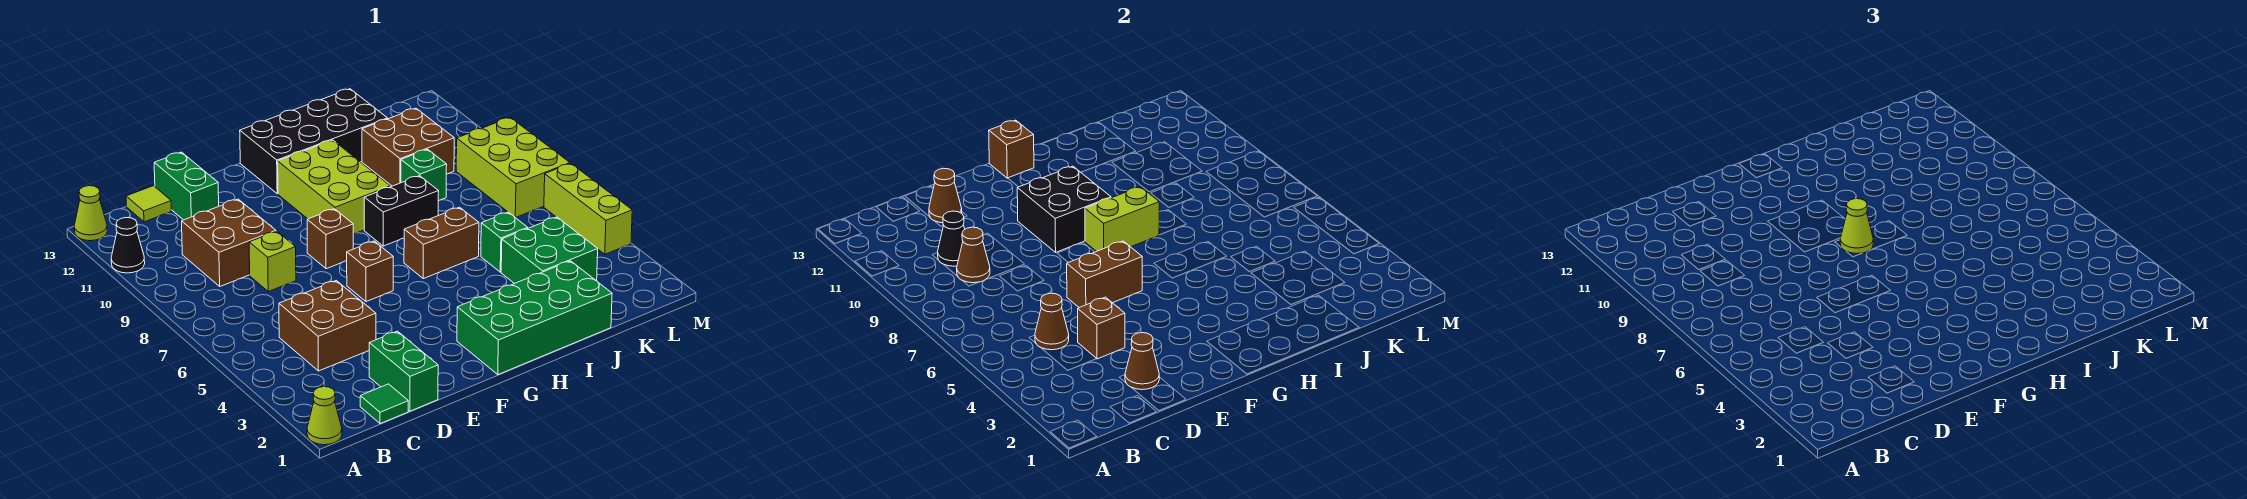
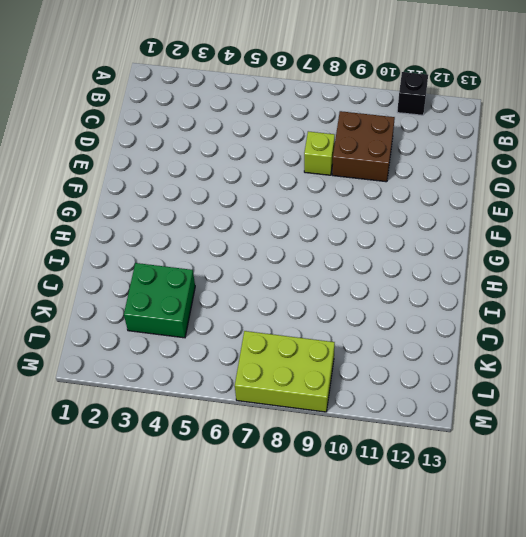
black 1x1 brick [397,72,428,115] -> black 1x1 cone [111,218,145,273]
none -> lime 1x1 cone [307,387,342,445]
none -> lime 1x1 cone [74,186,107,241]
none -> green 1x1 tile [360,384,408,424]
none -> brown 2x2 brick [279,281,376,371]

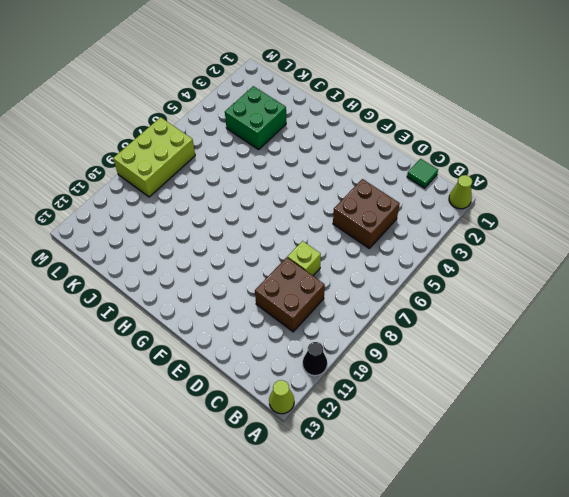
none -> lime 1x1 tile [126,186,171,222]
none -> green 1x2 brick [369,331,438,411]
none -> green 1x2 brick [154,152,219,220]
none -> brown 1x1 brick [347,241,393,302]

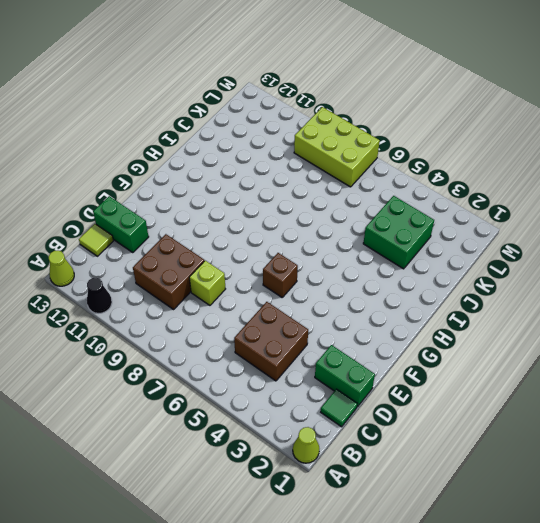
none -> brown 1x1 brick [307,209,353,269]
none -> green 2x4 brick [457,261,612,375]
none -> lime 2x3 brick [278,140,390,234]
none -> black 2x4 brick [240,89,388,194]

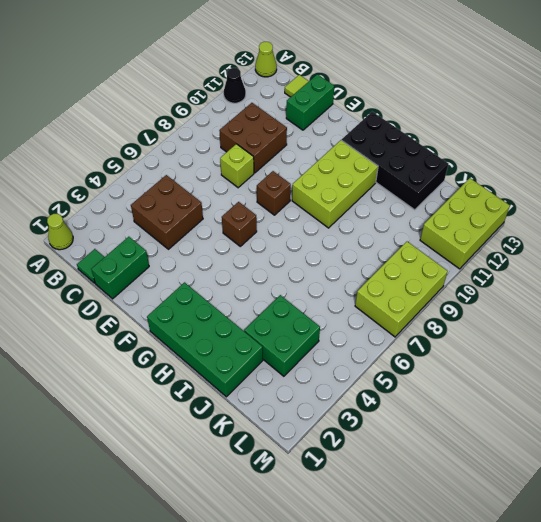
lime 2x3 brick [420,178,510,269] -> none
none -> brown 1x2 brick [404,207,479,279]
none -> black 1x2 brick [364,176,439,246]
none -> green 1x1 brick [481,212,528,272]
none -> green 1x1 brick [401,149,447,201]

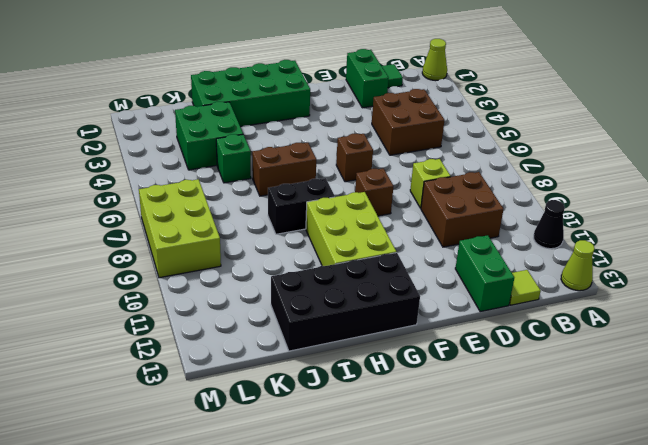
none -> green 1x1 brick [401,149,447,201]
none -> brown 2x2 brick [362,108,454,186]
none -> lime 1x3 brick [544,163,632,254]
none -> brown 1x1 cone [1035,293,1069,350]

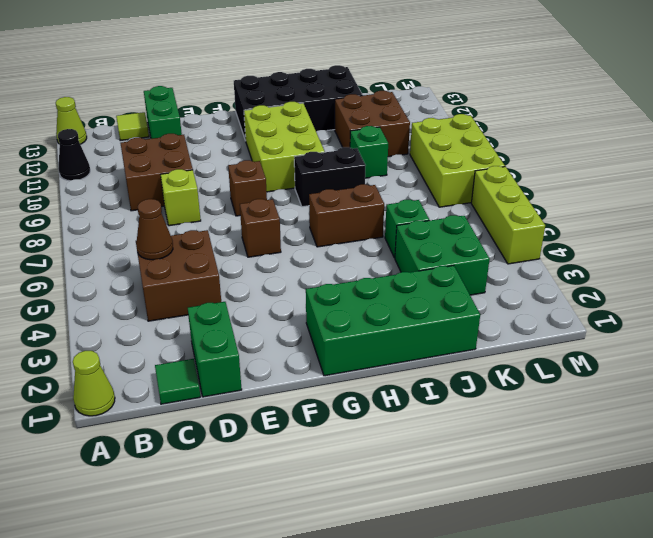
none -> brown 1x1 cone [957,227,990,283]
none -> black 1x1 cone [938,211,965,266]
none -> brown 1x1 cone [1125,333,1159,390]
none -> brown 1x1 brick [1078,297,1125,359]

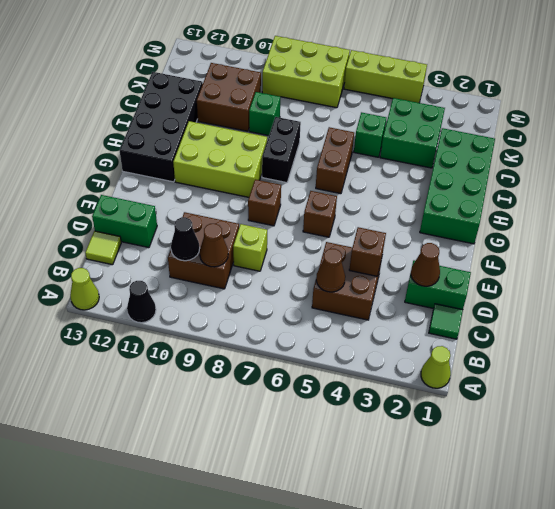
none -> brown 1x1 cone [929,168,962,223]
none -> brown 1x2 brick [1067,241,1142,308]
none -> black 2x2 brick [1017,166,1111,252]
none -> lime 1x2 brick [1085,187,1159,251]

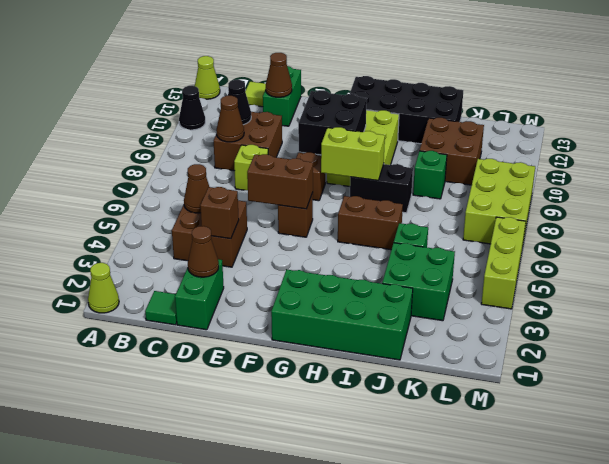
none -> brown 1x1 brick [989,120,1034,178]
none -> lime 1x1 cone [1840,199,1873,254]

